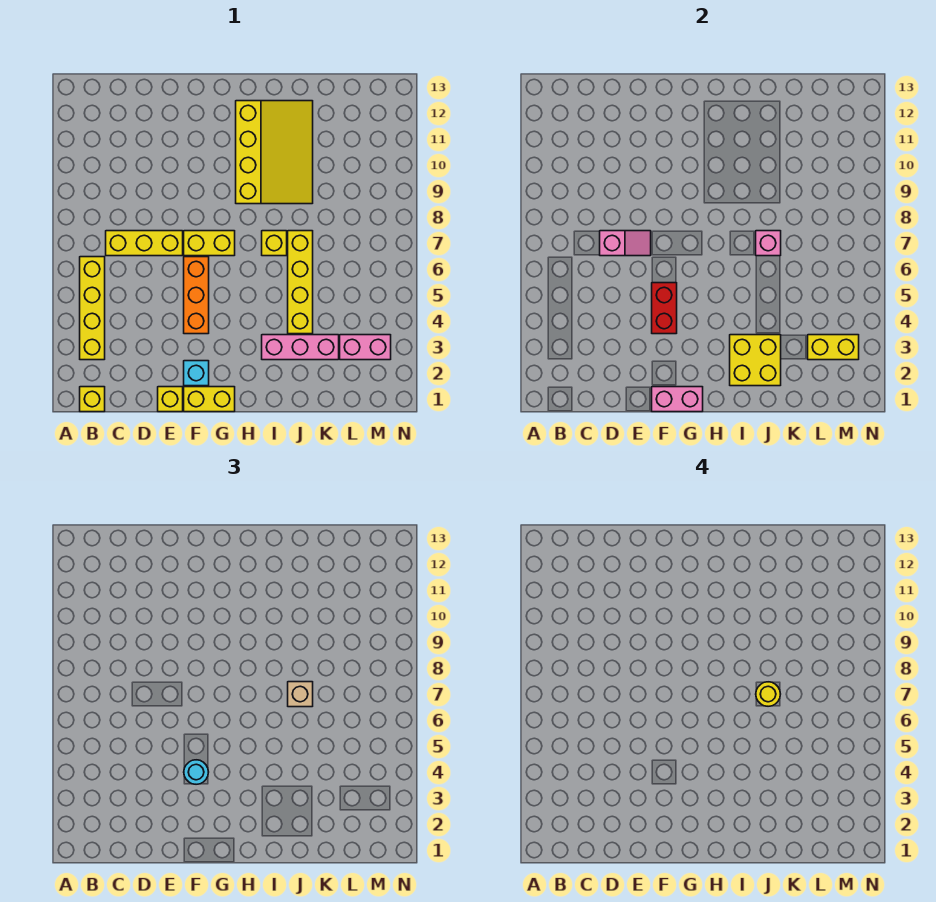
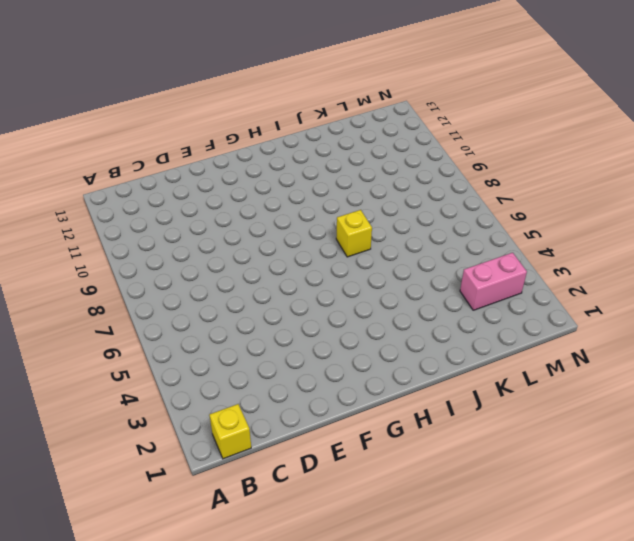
none -> yellow 1x4 brick [80,257,105,360]
none -> yellow 1x3 brick [106,231,183,256]
none -> yellow 1x1 brick [158,387,183,412]

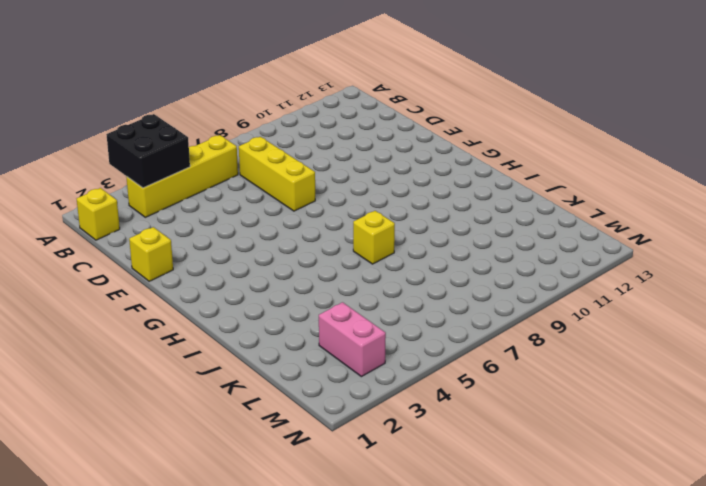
black 2x2 brick [106,114,190,188] -> none
none -> yellow 1x2 brick [184,387,235,412]
none -> cyan 1x1 brick [184,361,209,386]
none -> orange 1x3 brick [184,257,209,334]

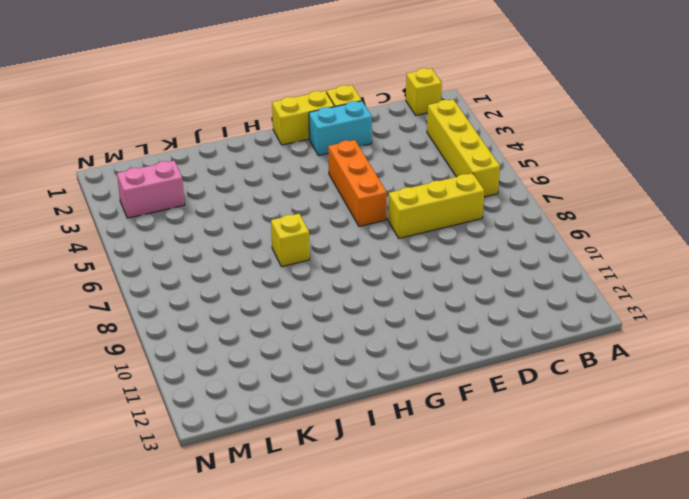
cyan 1x2 brick [309,101,372,156] -> cyan 1x1 brick [184,361,209,386]
none -> yellow 1x2 brick [184,231,235,256]
none -> yellow 3x4 slope [236,101,313,204]
none -> pink 1x3 brick [262,335,339,360]

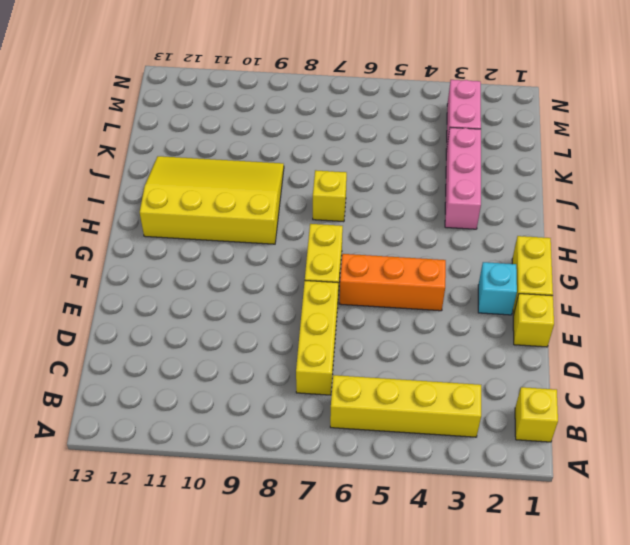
none -> yellow 1x4 brick [288,231,313,334]
none -> pink 1x2 slope [600,231,651,256]
none -> pink 1x2 brick [652,387,703,412]

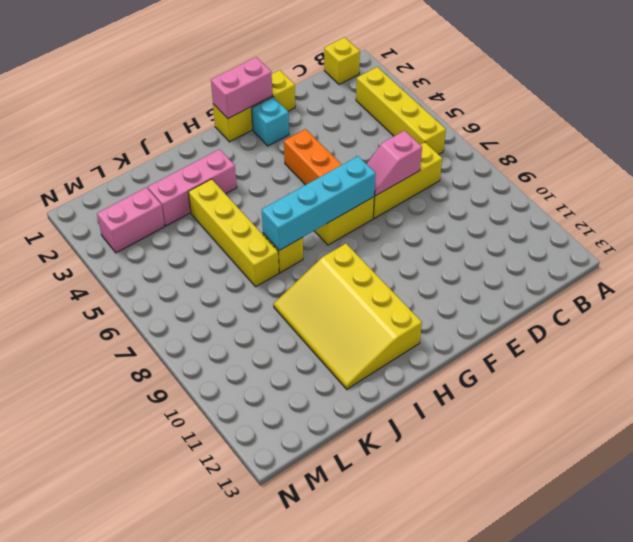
cyan 1x4 brick [262,156,376,250] -> none
none -> red 1x2 brick [652,283,677,334]
none -> yellow 2x2 brick [730,335,781,386]
none -> pink 1x1 brick [756,231,781,256]

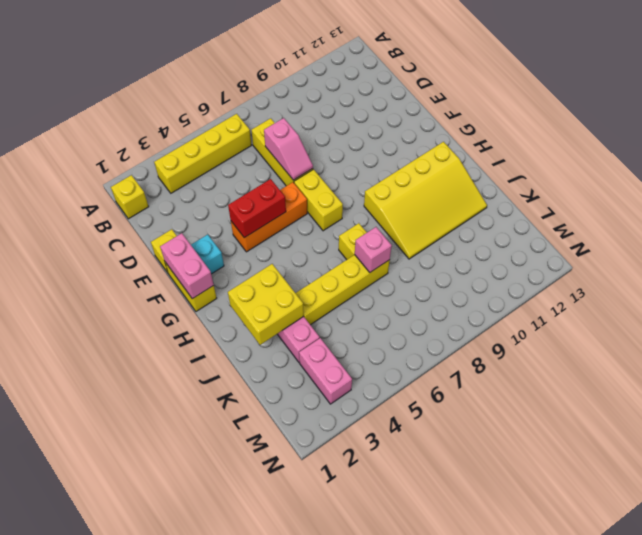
none -> yellow 1x2 brick [808,335,859,360]
none -> cyan 1x1 round brick [184,760,208,784]
none -> tan 1x1 brick [288,682,313,707]

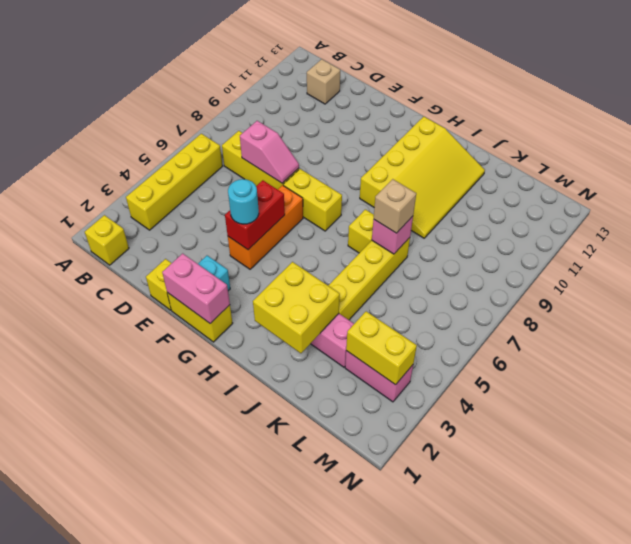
tan 1x1 brick [307,59,340,104] -> none
none -> yellow 1x1 round brick [756,682,780,706]

